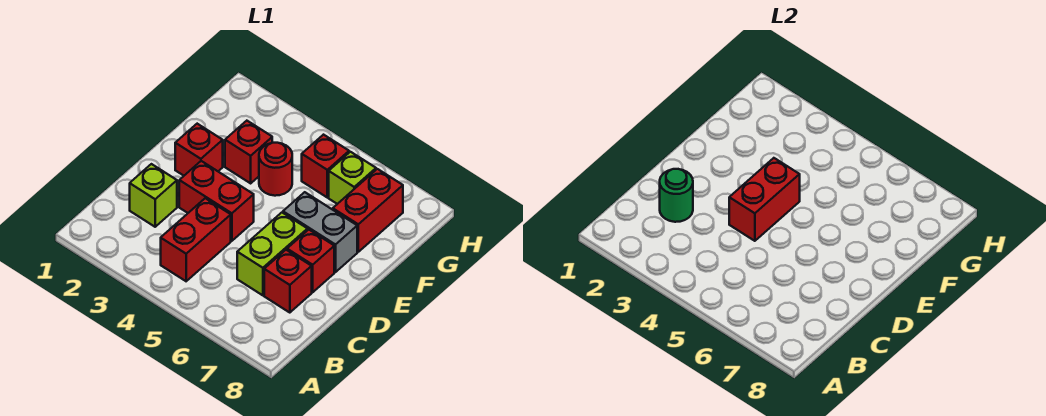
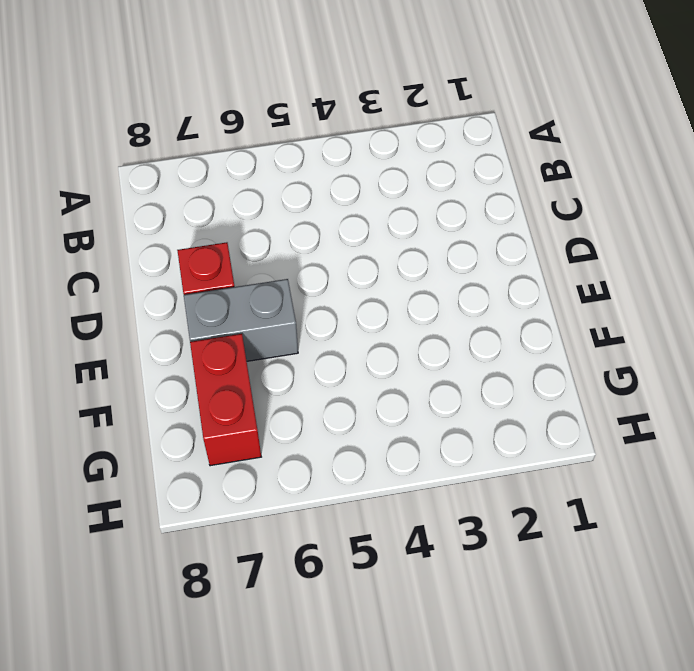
none -> red 1x2 brick [161,198,231,281]
none -> lime 1x1 brick [130,164,177,227]
none -> lime 1x2 brick [237,213,308,295]

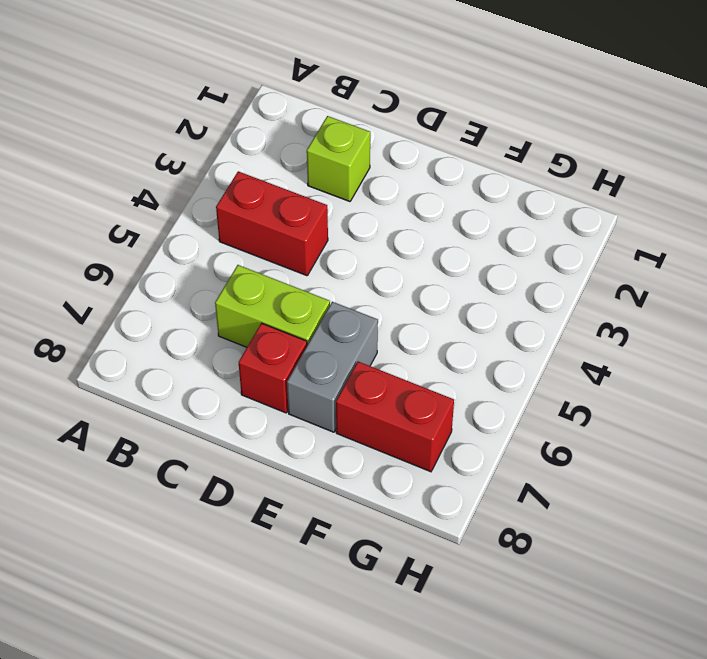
none -> red 1x1 brick [264,250,312,313]
none -> red 1x2 brick [179,161,254,241]
none -> red 1x1 brick [175,124,223,176]

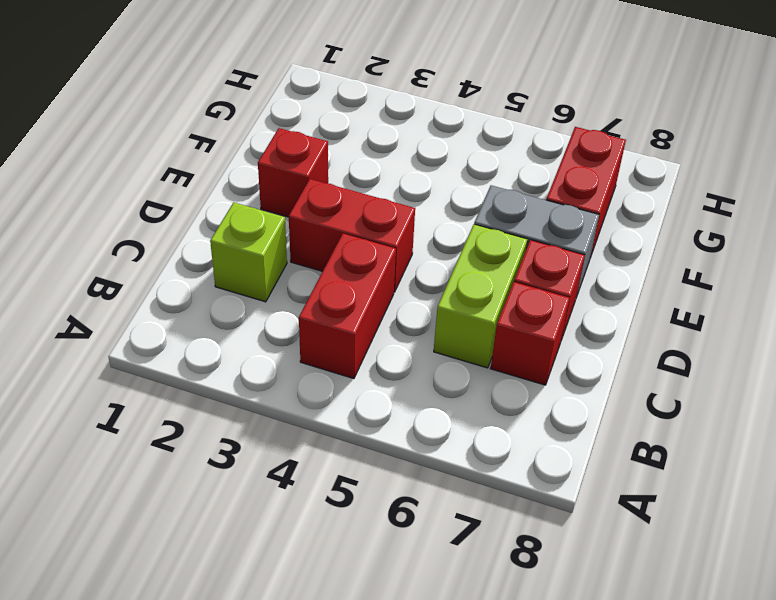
none -> red 1x1 brick [225,121,272,183]
none -> red 1x1 round brick [259,143,292,196]
none -> red 1x1 brick [302,135,349,197]

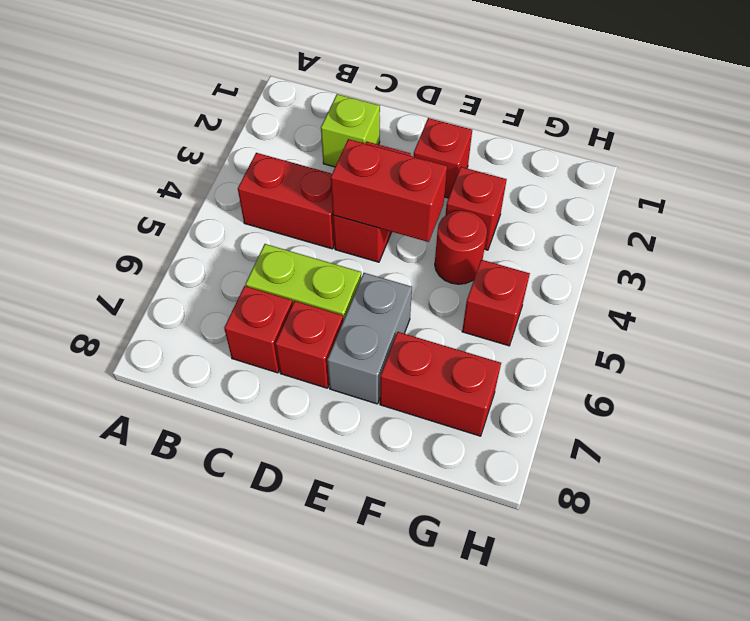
none -> lime 1x1 brick [329,152,376,204]
none -> green 1x1 round brick [660,169,693,222]

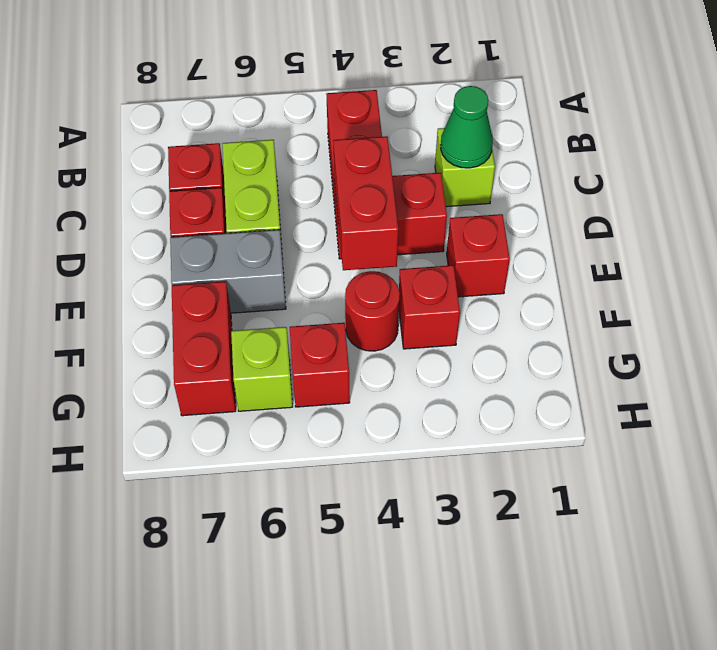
green 1x1 cone [441,86,493,168] -> green 1x1 round brick [660,169,693,222]

